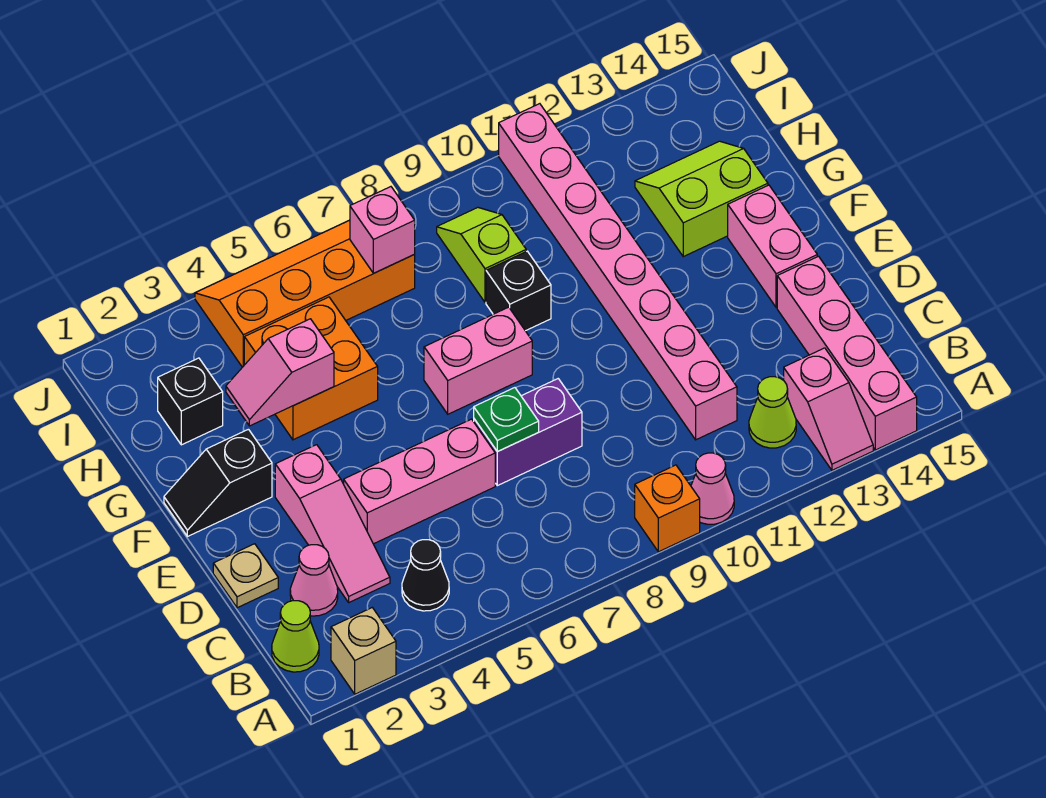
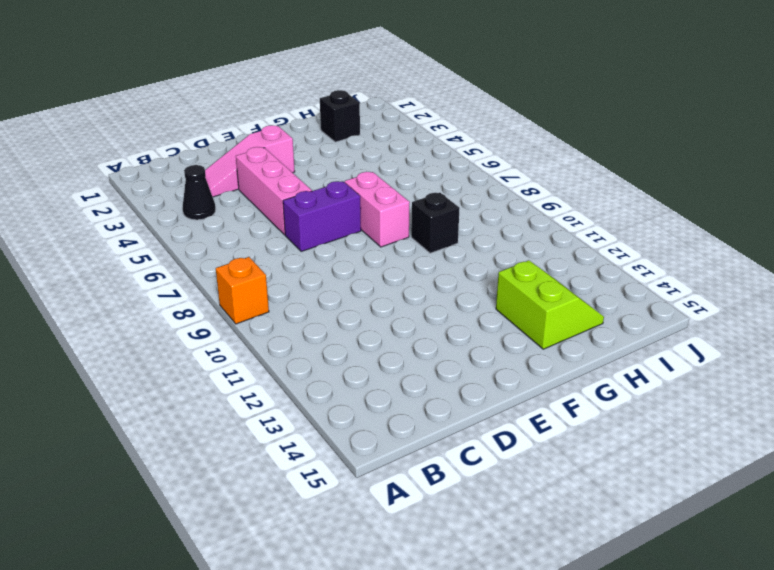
purple 1x2 brick [283,181,361,251] -> purple 1x2 brick turned to [474,379,582,486]
none -> tan 1x1 brick [331,608,396,694]
none -> pink 1x1 cone [691,453,734,524]
none -> pink 1x2 slope [784,348,873,470]

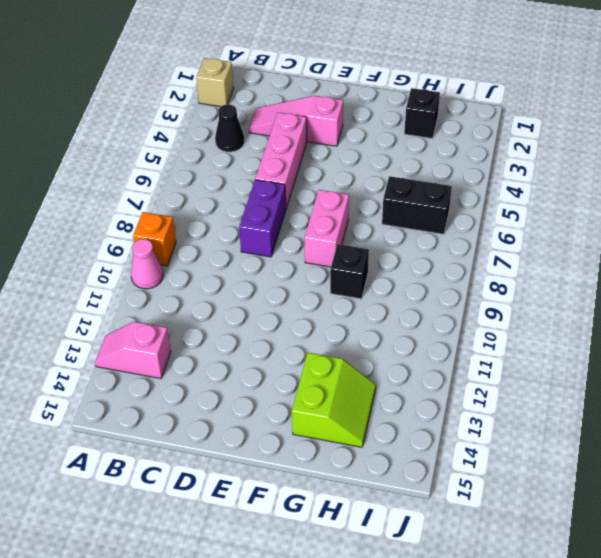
black 1x2 brick [382,176,452,234] -> orange 2x4 slope [195,220,415,367]
none -> pink 1x4 brick [777,256,917,450]
none -> lime 1x1 cone [272,601,319,672]
none -> lime 1x1 cone [749,377,796,448]

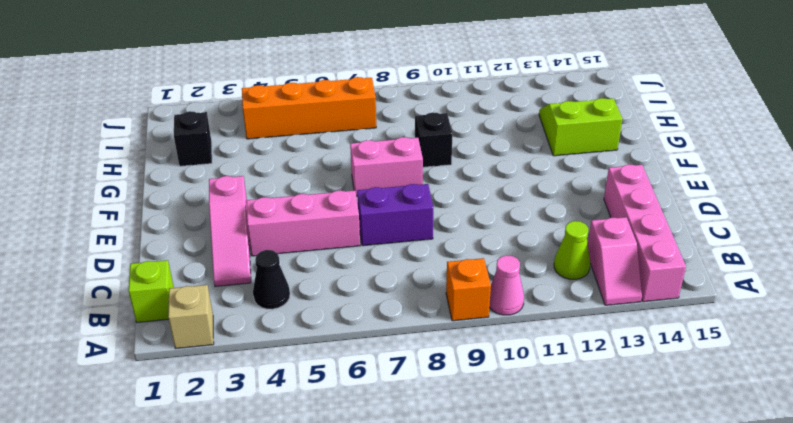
lime 1x1 brick [129,260,174,322] -> lime 1x1 cone [272,601,319,672]
none -> pink 1x1 cone [290,545,338,616]
none -> pink 1x8 brick [499,104,737,440]
none -> tan 1x1 plate [213,544,278,608]

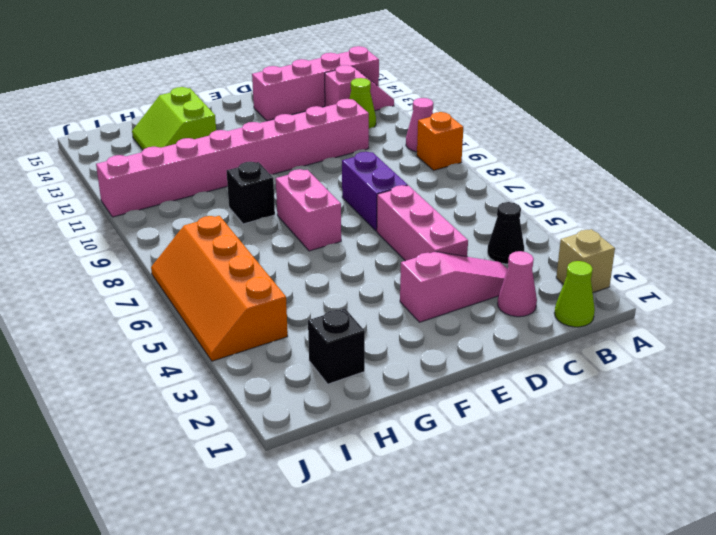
none -> tan 1x1 plate [213,544,278,608]
none -> pink 1x2 brick [728,185,817,308]
none -> black 1x2 slope [164,429,272,537]

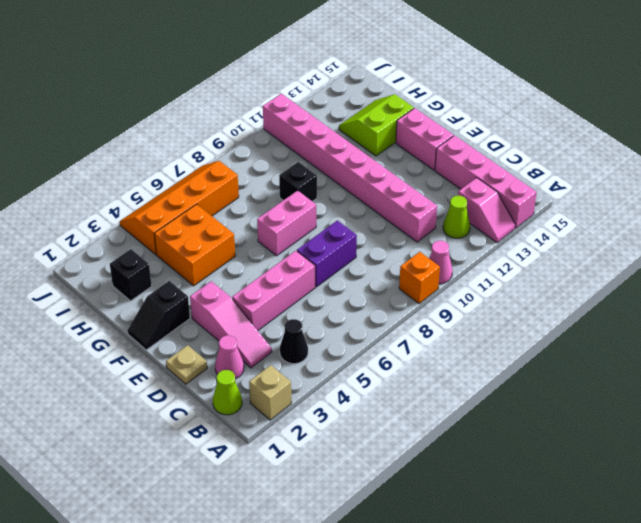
none -> lime 1x2 slope [437,208,526,302]
none -> green 1x1 plate [474,388,539,452]
none -> pink 1x2 slope [226,319,334,426]

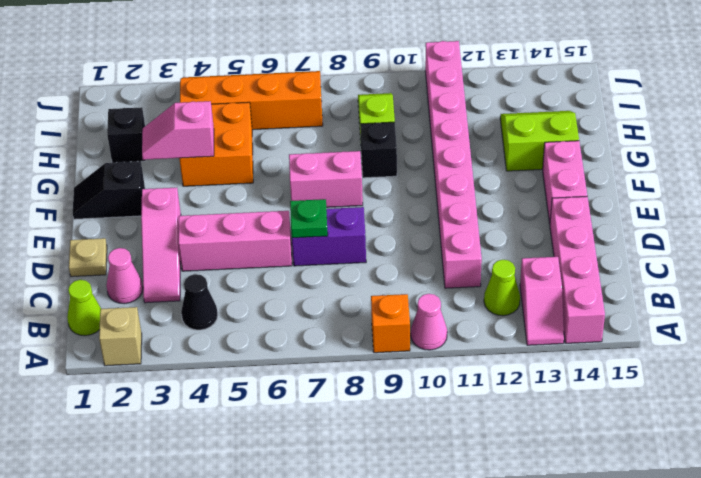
none -> pink 1x1 brick [350,187,415,273]

